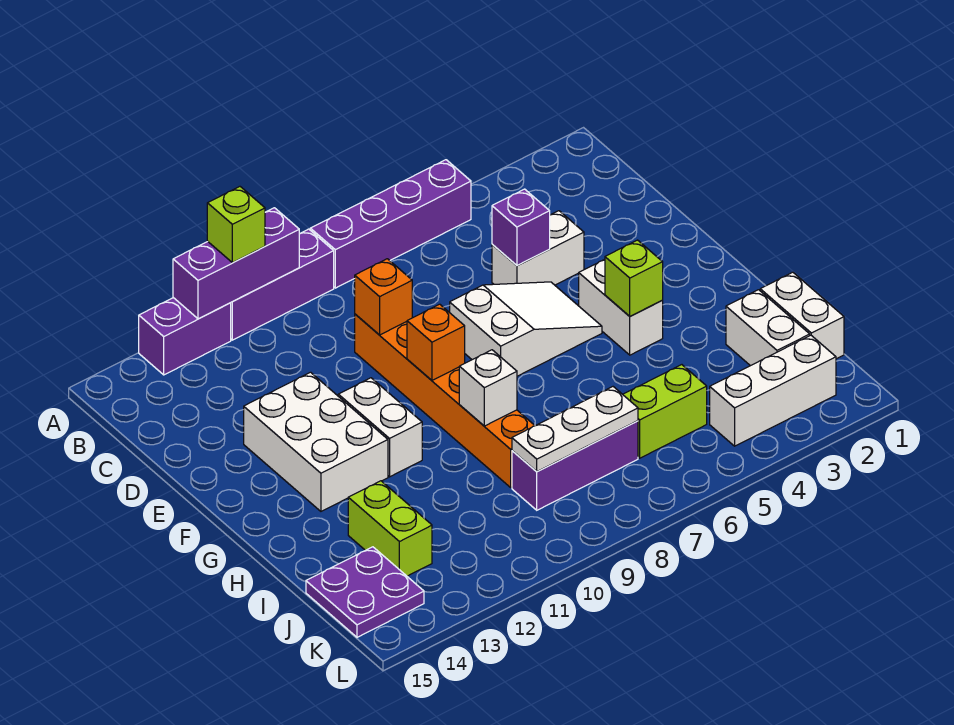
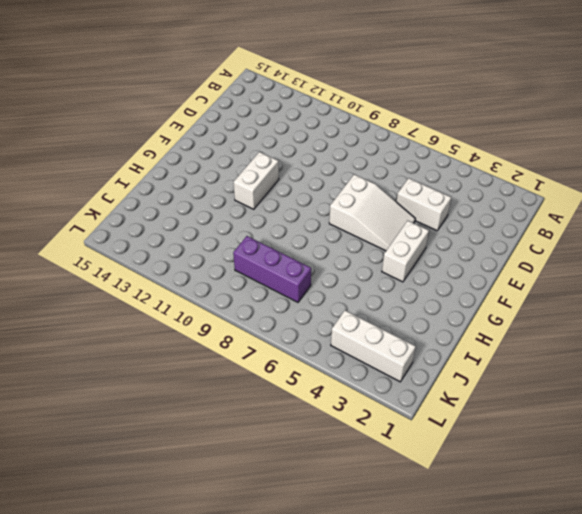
none -> purple 1x4 brick [310,160,471,288]
none -> purple 1x3 brick [231,229,334,340]
none -> purple 1x2 brick [139,298,231,375]

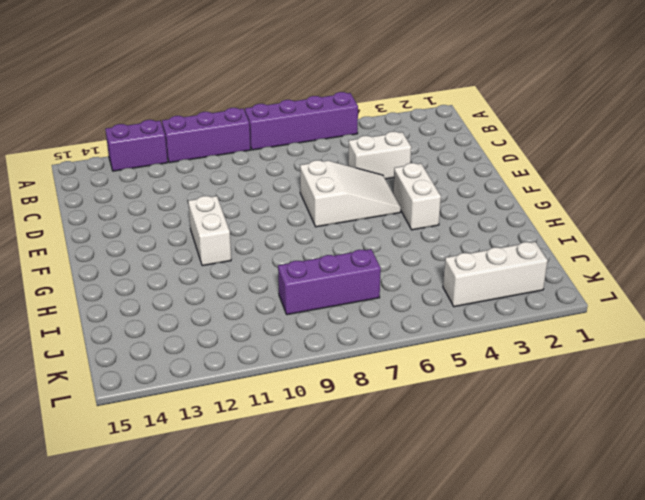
none -> orange 1x6 brick [355,314,535,487]
none -> white 2x3 brick [244,372,388,511]
none -> white 1x2 brick [760,272,844,359]

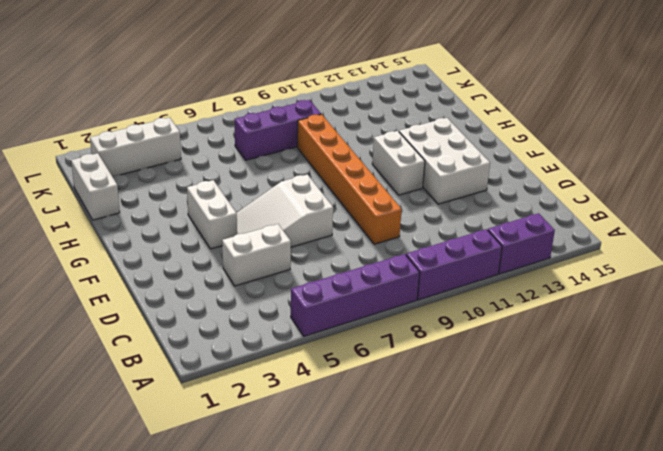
none -> white 1x2 brick [726,290,810,366]
none -> lime 1x2 brick [348,481,432,576]
none -> lime 1x2 brick [623,365,707,458]

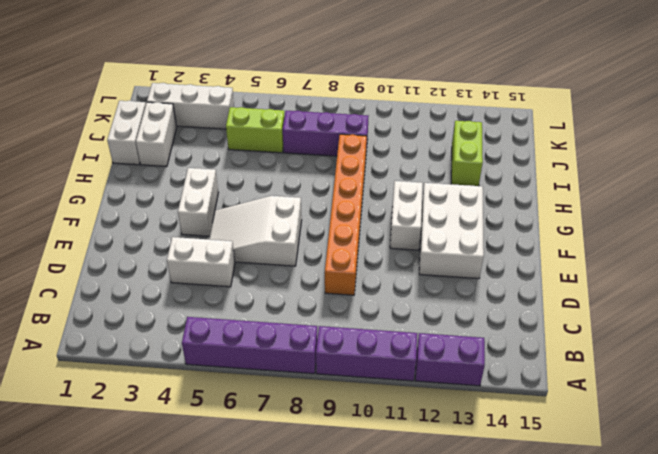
none -> purple 2x2 plate [306,547,424,637]
none -> purple 1x3 brick [173,208,299,319]
none -> purple 1x1 brick [492,189,550,266]

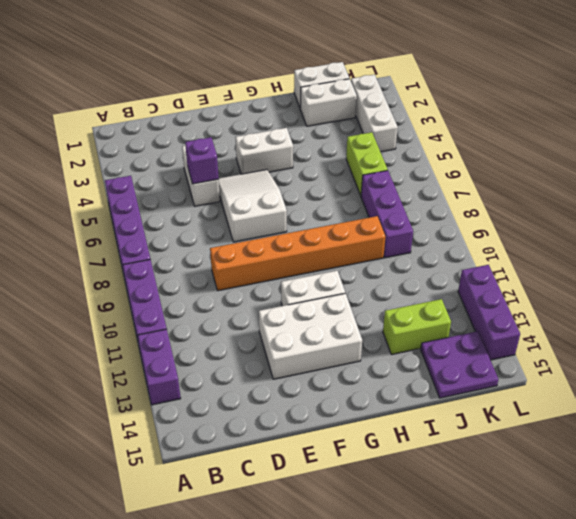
purple 1x3 brick [458,265,520,360] -> purple 1x3 brick moved to [173,208,299,319]
none -> orange 1x1 brick [355,259,412,335]
none -> orange 1x1 brick [407,304,465,380]
none -> lime 1x1 brick [605,240,663,316]

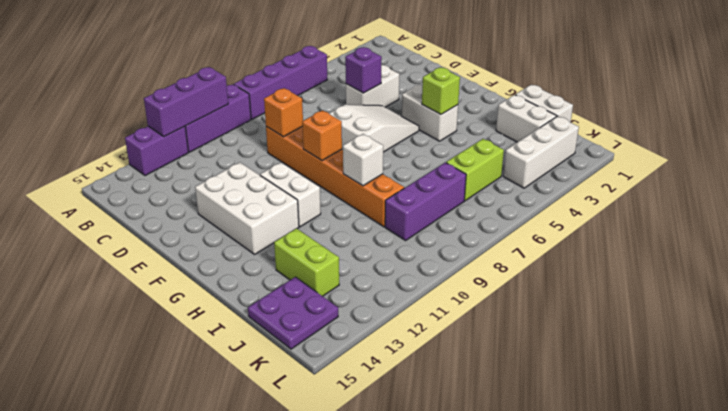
none -> white 1x3 plate [512,387,638,472]
none -> lime 1x1 brick [207,187,265,263]

